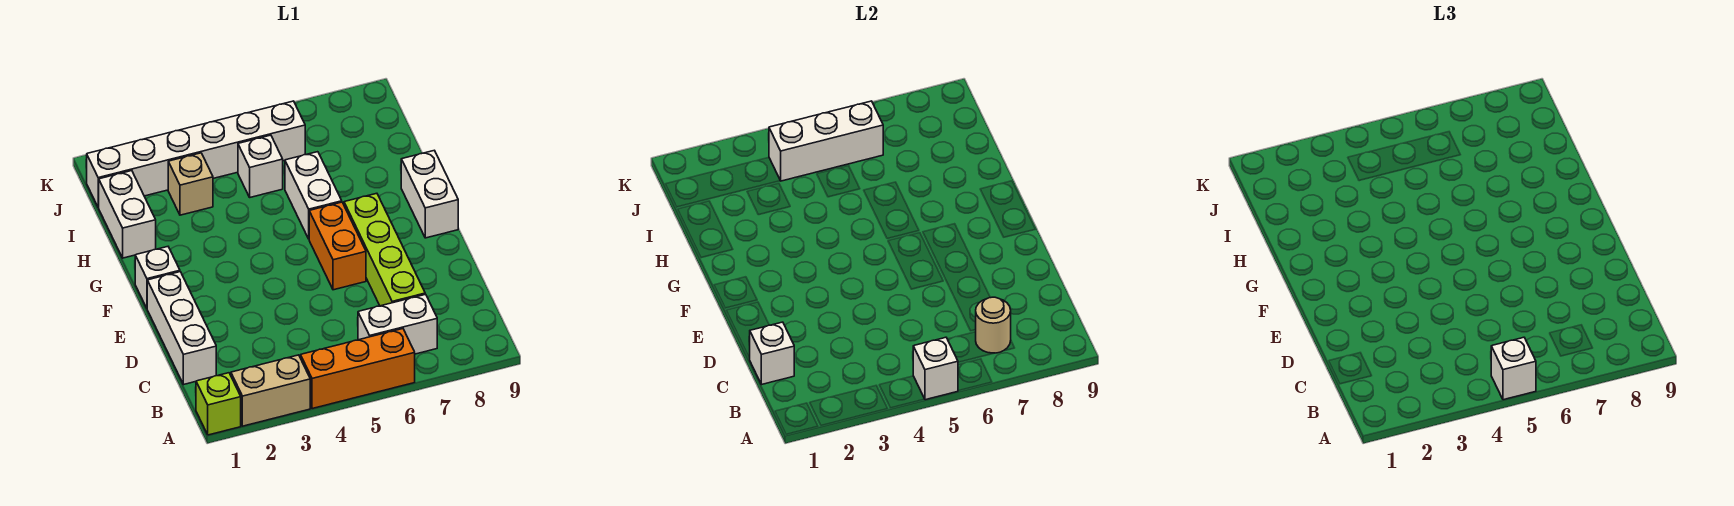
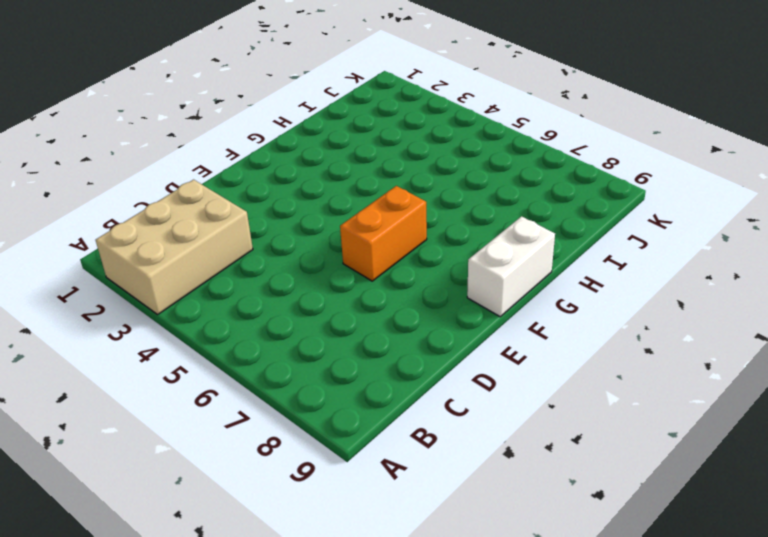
tan 2x3 brick [96,180,253,314] -> tan 1x2 brick [231,355,310,426]
none -> lime 1x1 brick [196,373,241,435]
none -> orange 1x3 brick [301,329,415,409]
none -> white 1x2 brick [358,294,437,354]

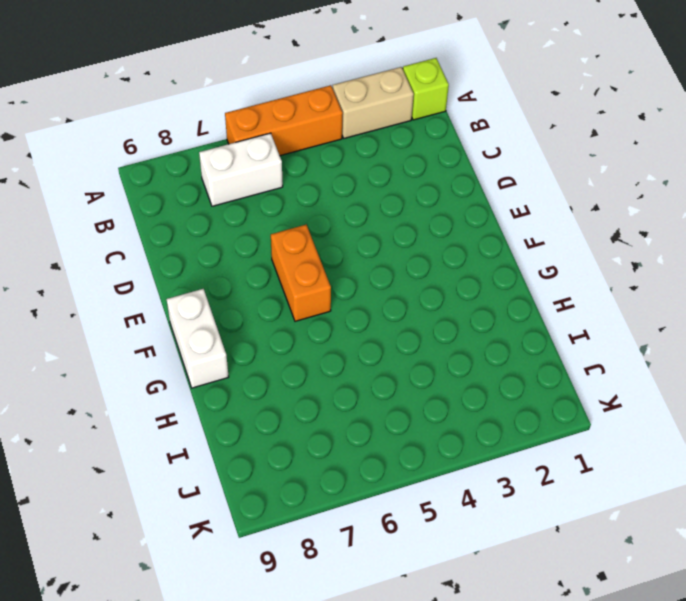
none -> white 1x3 brick [147,272,216,385]
none -> lime 1x4 brick [344,193,425,306]
none -> white 1x1 brick [135,247,180,308]

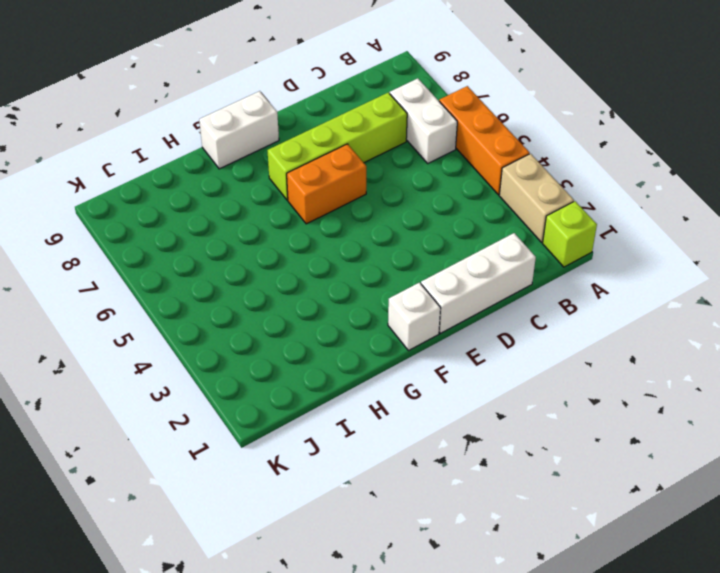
none -> white 1x2 brick [285,152,342,239]
none -> white 1x2 brick [98,171,156,258]
none -> tan 1x1 brick [168,153,213,215]

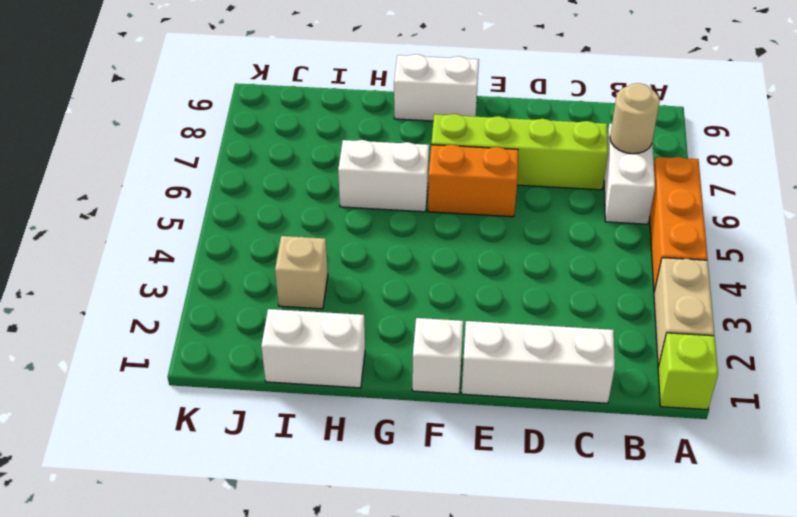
none -> white 1x1 brick [238,135,283,197]
none -> white 1x6 brick [87,101,305,207]
none -> white 1x1 brick [913,337,958,400]

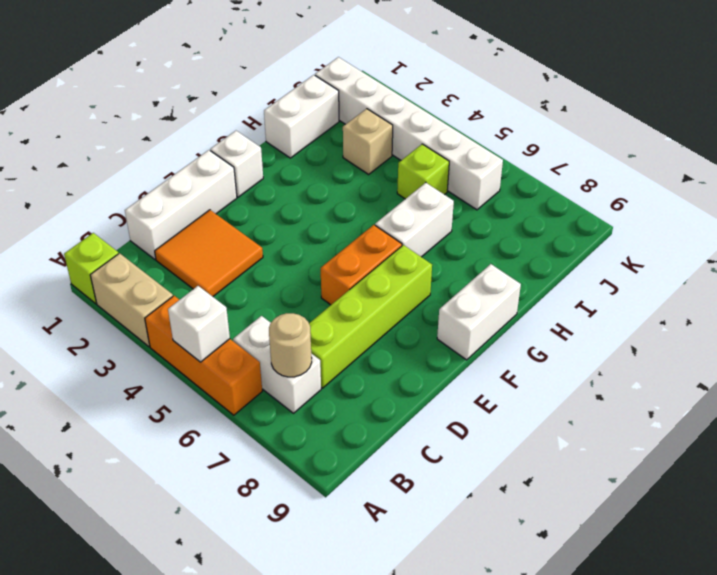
orange 2x2 tile [155,210,263,297] -> none
lime 1x1 brick [397,144,449,199] -> white 1x1 brick [238,135,283,197]
none -> white 1x1 brick [750,322,794,385]
none -> white 1x3 brick [769,101,883,181]
none -> white 1x1 brick [1491,337,1536,400]

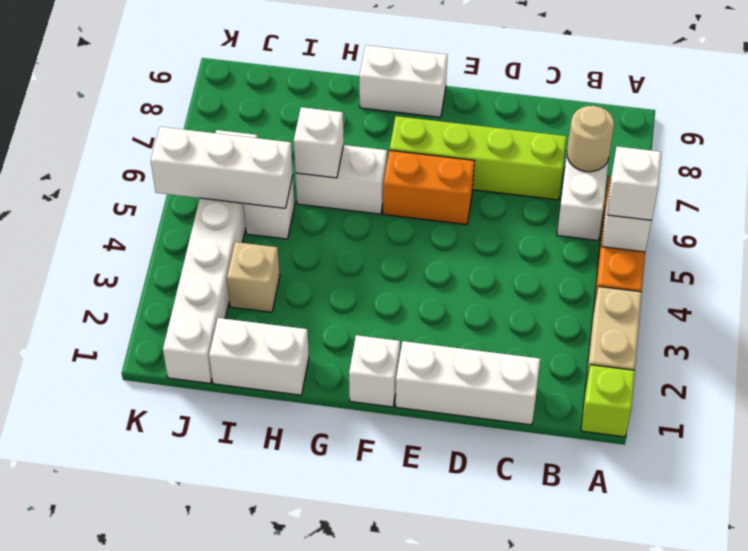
white 1x1 brick [294,107,344,178] -> white 1x1 brick moved to [750,322,794,385]
white 1x3 brick [151,127,293,208] -> white 1x3 brick turned to [769,101,883,181]

